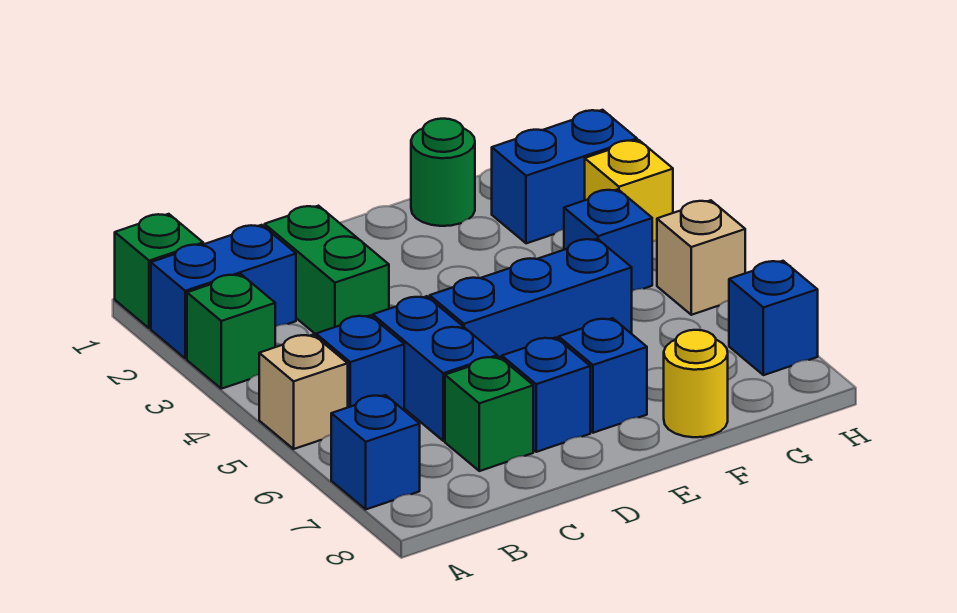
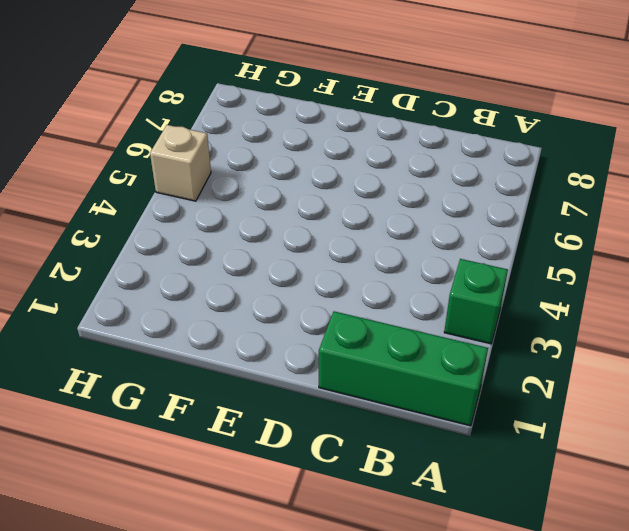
green 1x3 brick [319,311,488,426] -> green 1x1 brick [115,214,203,328]
none -> blue 1x2 brick [151,225,296,358]
none -> tan 1x1 brick [259,335,348,449]
none -> blue 1x1 brick [331,395,420,509]

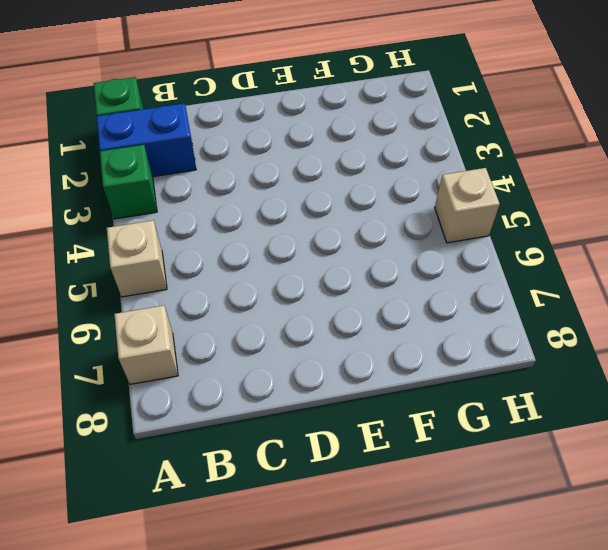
tan 1x1 brick [114,306,178,384] -> blue 1x1 brick [331,395,420,509]
none -> blue 1x1 brick [316,316,404,410]
none -> green 1x2 brick [265,206,389,334]
none -> blue 1x2 brick [373,296,497,441]

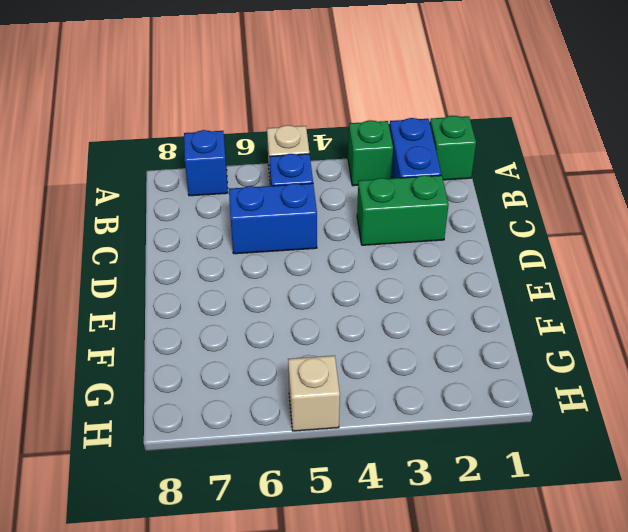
none -> green 1x1 brick [445,357,533,471]
none -> blue 1x3 brick [430,239,632,358]
none -> blue 1x1 brick [502,337,590,452]

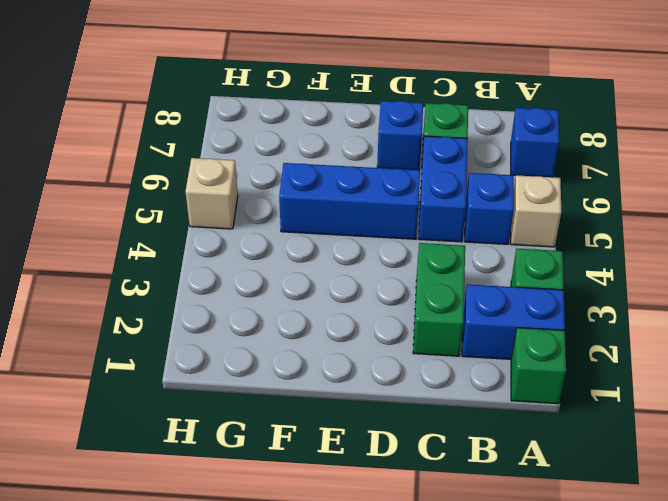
none -> blue 1x1 brick [559,318,647,433]
none -> green 1x1 round brick [411,119,475,226]
none -> yellow 1x1 round brick [664,330,728,437]

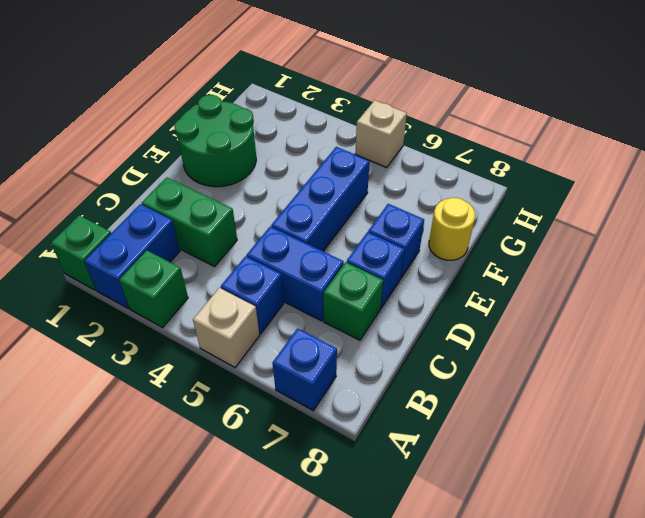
green 2x2 round brick [174,95,256,187] -> green 1x1 round brick [411,119,475,226]
none -> blue 1x2 brick [492,110,637,243]
none -> blue 1x1 brick [564,189,652,291]
none -> yellow 1x1 brick [585,140,673,242]

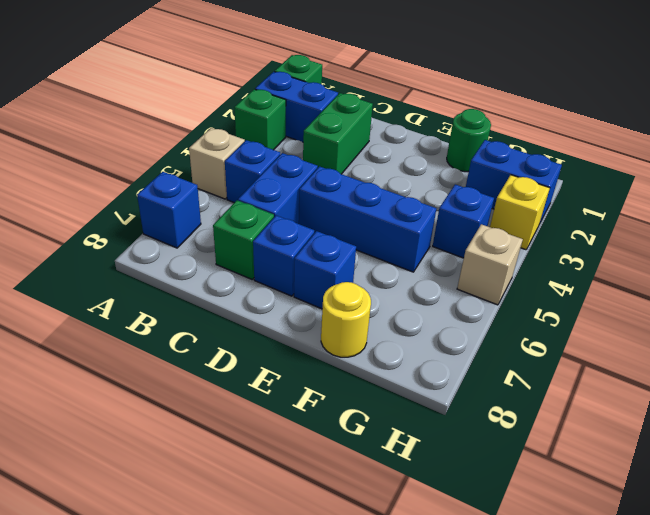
none -> blue 1x1 brick [729,261,818,375]

